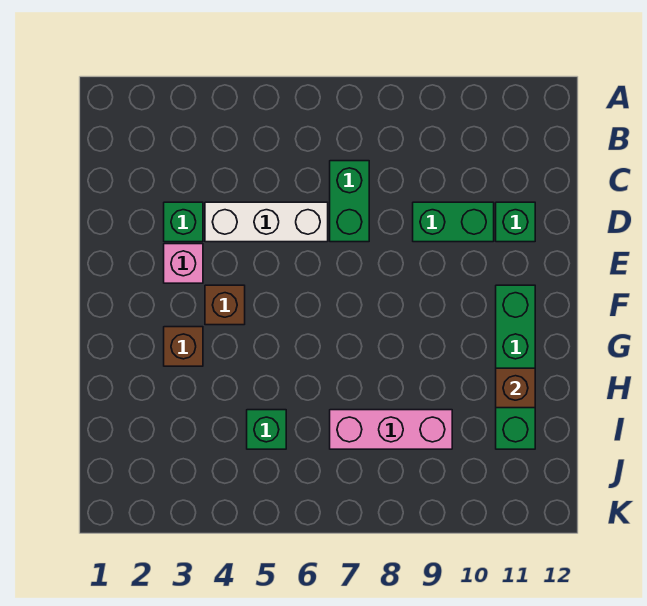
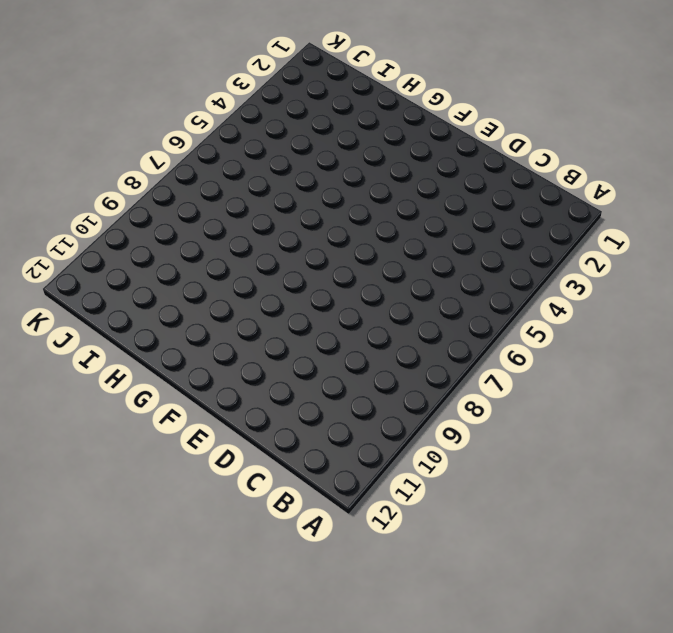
none -> green 1x2 brick [330,161,369,242]
none -> green 1x1 brick [164,202,203,242]
none -> white 1x3 brick [205,202,328,242]

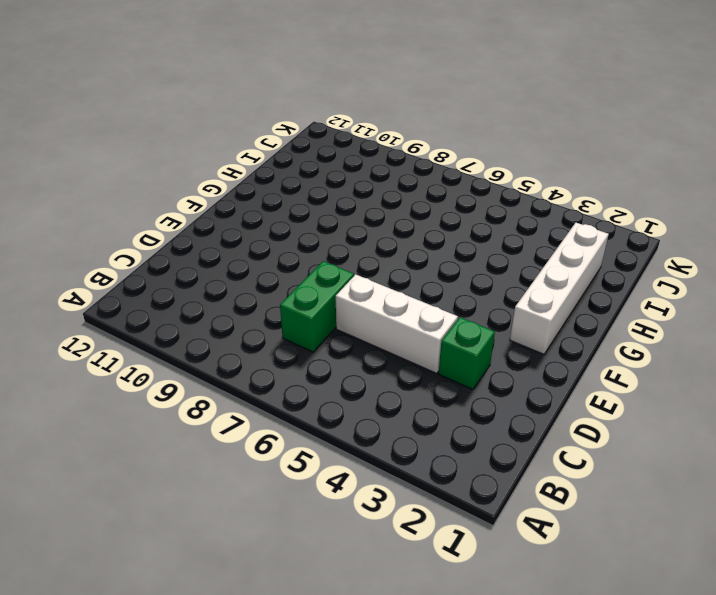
white 1x4 brick [510,223,609,354] -> none
none -> green 1x2 brick [413,202,494,242]
none -> green 1x1 brick [496,202,535,242]
none -> pink 1x1 brick [164,244,203,283]

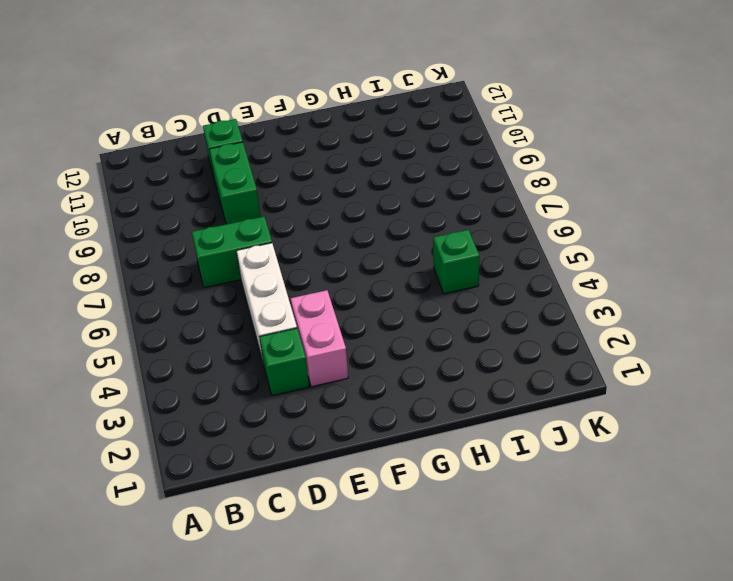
pink 1x2 brick [291,290,348,387] -> pink 1x1 brick [164,244,203,283]
none -> brown 1x1 brick [205,285,245,325]
none -> green 1x4 brick [496,285,535,449]
none -> brown 1x1 brick [164,327,203,366]

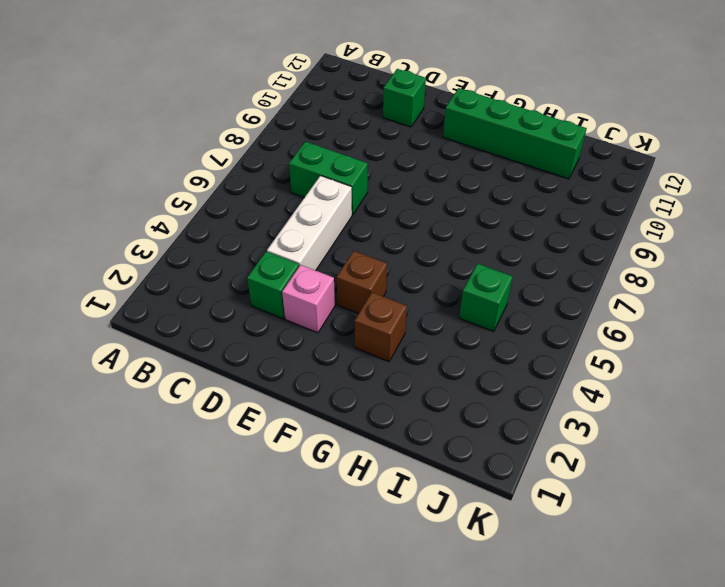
none -> green 1x2 brick [413,202,494,242]
none -> pink 1x3 brick [330,410,452,449]
none -> brown 1x1 brick [496,368,535,408]

